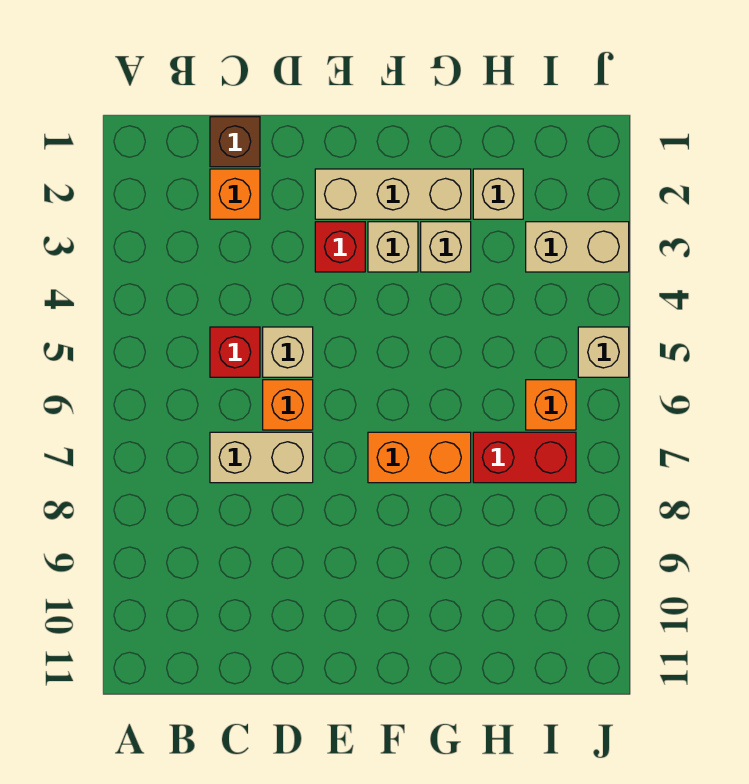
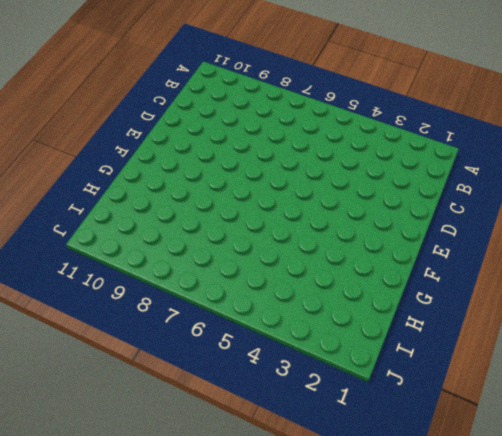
none -> brown 1x1 brick [210,117,260,167]
none -> orange 1x1 brick [210,169,260,219]
none -> red 1x1 brick [210,327,260,377]

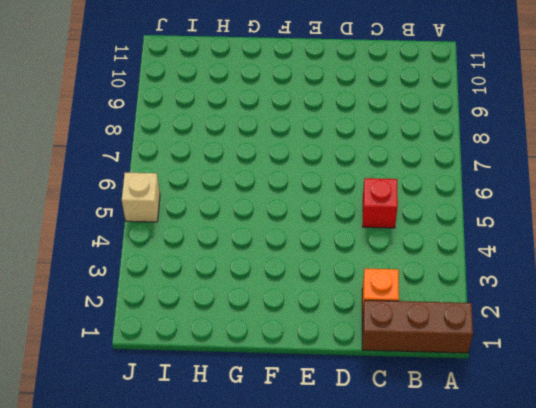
brown 1x3 brick [362,300,473,353] -> brown 1x1 brick [210,117,260,167]
none -> tan 1x2 brick [210,432,313,483]
none -> tan 1x1 brick [263,327,313,377]
none -> orange 1x1 brick [263,380,313,430]

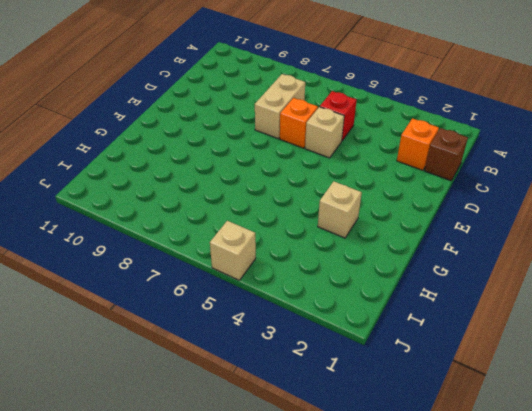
none -> tan 1x3 brick [315,169,471,219]
none -> red 1x1 brick [315,222,365,272]
none -> tan 1x1 brick [368,222,418,272]

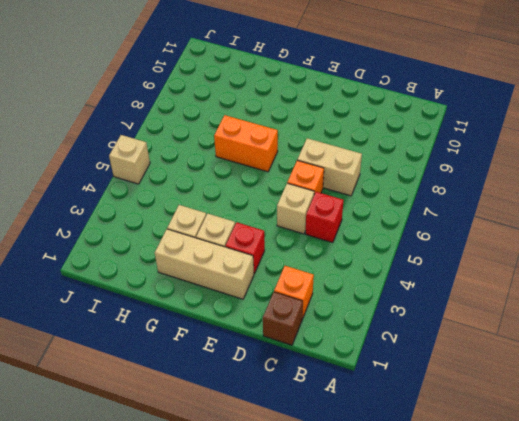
none -> tan 1x1 brick [473,169,523,219]
none -> red 1x2 brick [473,432,576,483]
none -> tan 1x2 brick [526,222,629,272]

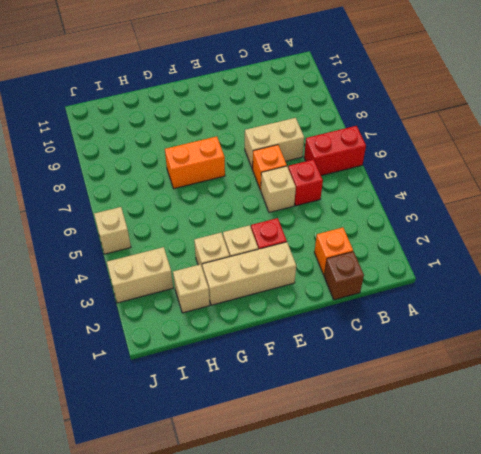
red 1x2 brick [304,126,366,176] -> red 1x2 brick moved to [473,432,576,483]
none -> orange 1x1 brick [526,380,576,430]

